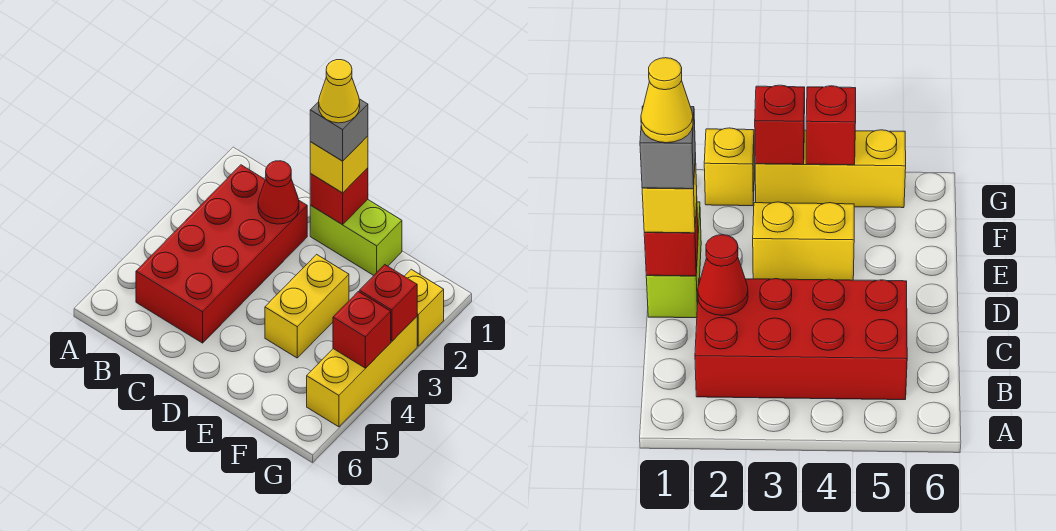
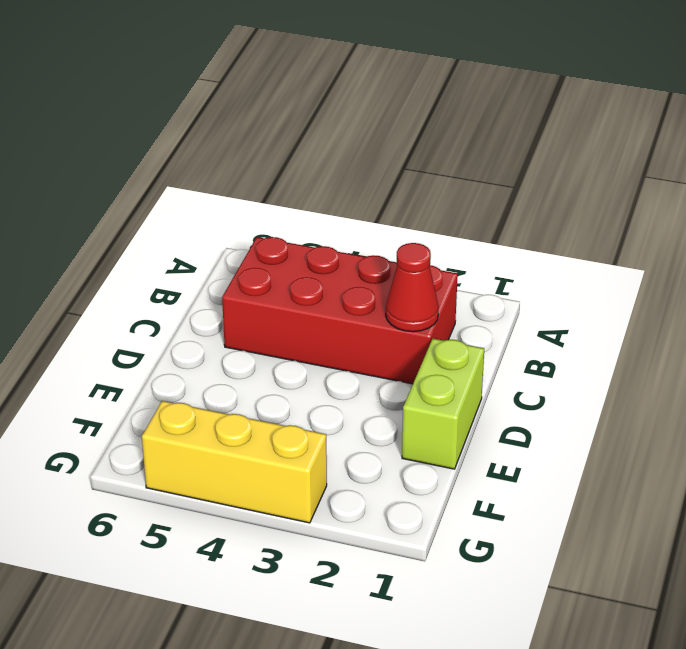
none -> yellow 1x2 brick [265,254,349,358]
none -> yellow 1x1 brick [404,269,444,346]
none -> red 1x1 brick [310,168,368,225]

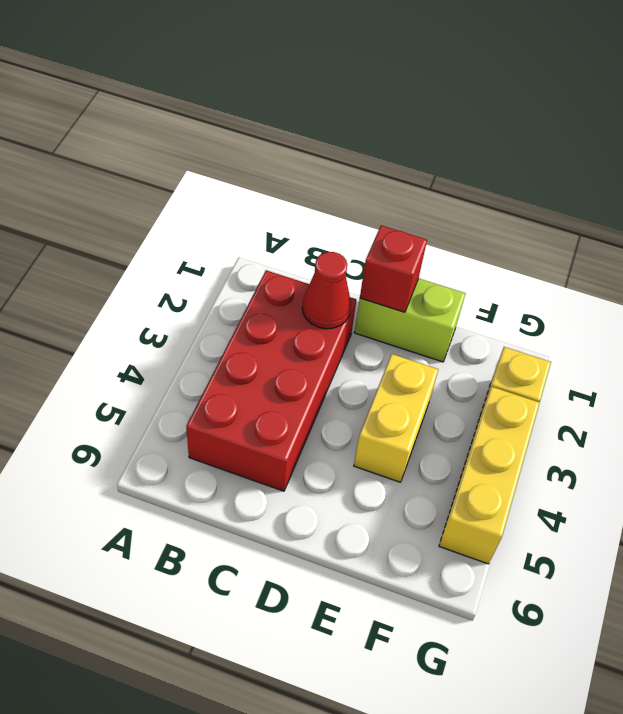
none -> red 1x1 brick [360,265,417,341]
none -> red 1x1 brick [333,292,391,368]
none -> yellow 1x1 brick [310,136,368,193]

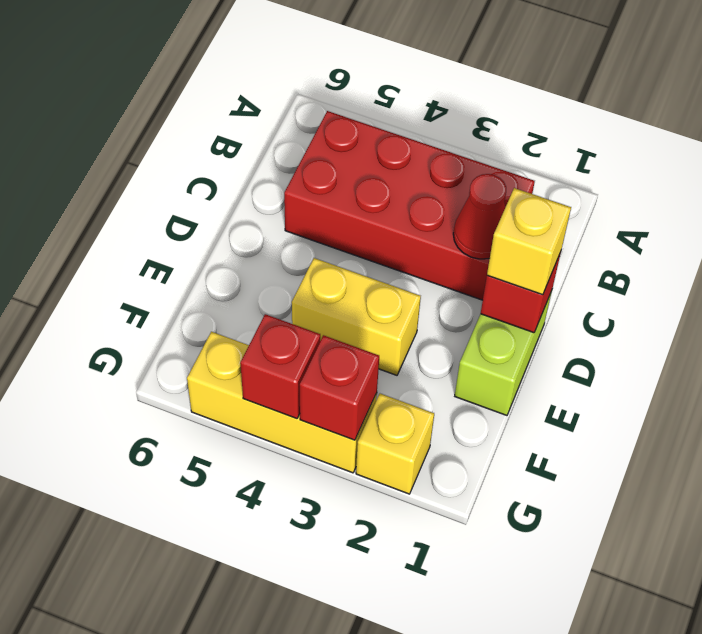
none -> grey 1x1 brick [310,99,368,161]
none -> yellow 1x1 cone [319,60,360,123]

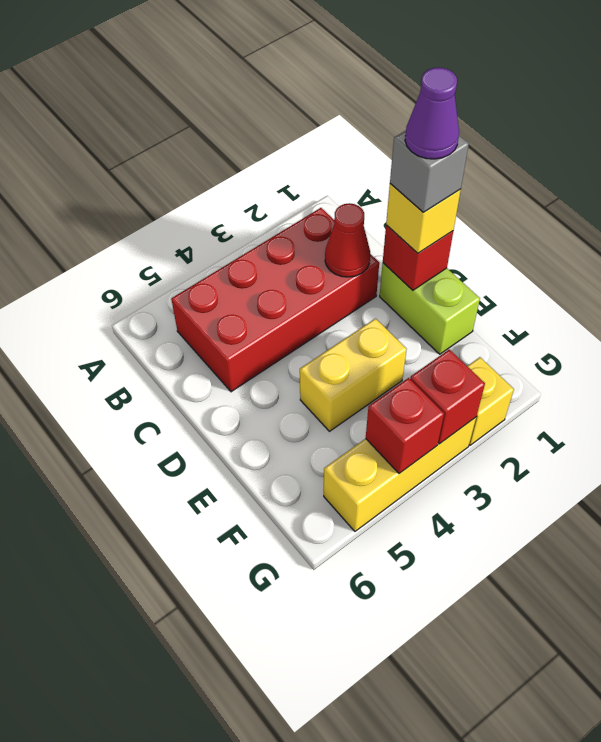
purple 1x1 cone [405,67,459,159] -> yellow 1x1 cone [319,60,360,123]

